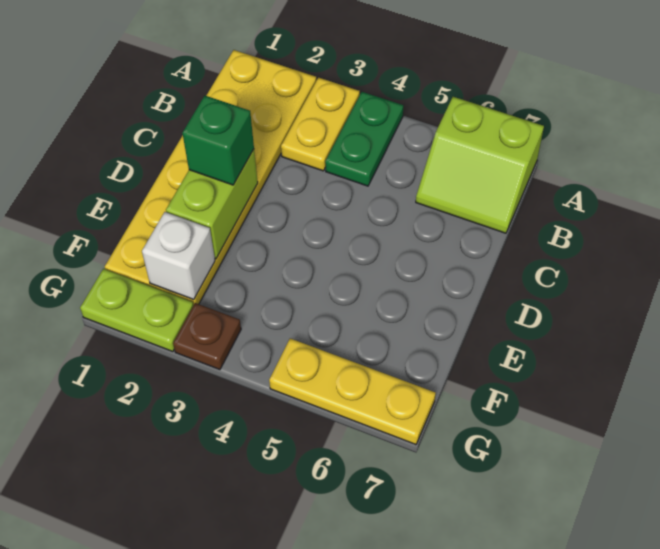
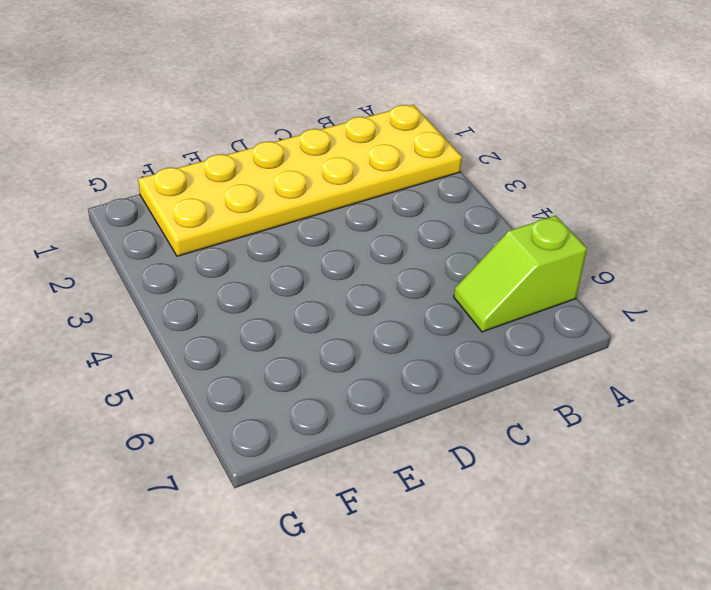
lime 1x2 slope [454,216,587,332] -> lime 2x2 slope [416,97,544,233]
none -> yellow 1x2 plate [281,78,360,171]
none -> green 1x2 plate [325,92,403,186]

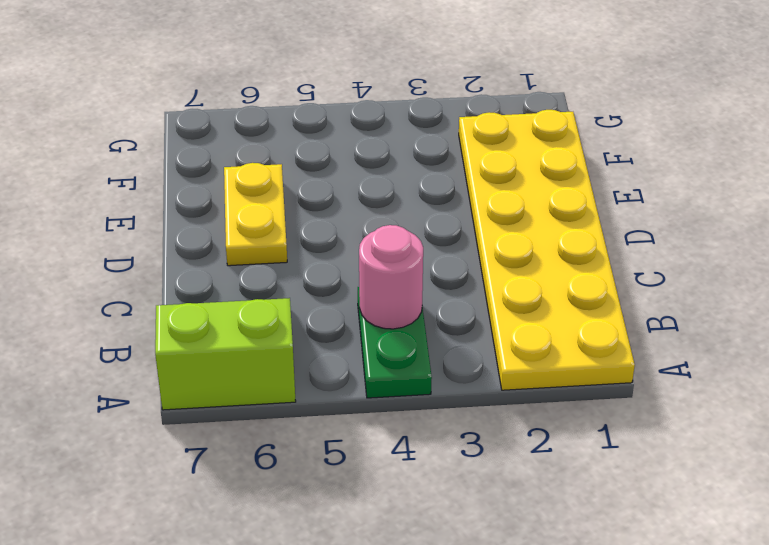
pink 1x1 round brick [359,225,423,329] -> none
yellow 1x2 plate [224,163,287,266] -> yellow 1x2 plate moved to [281,78,360,171]
none -> lime 1x2 plate [80,269,194,352]
none -> brown 1x1 plate [173,303,241,370]

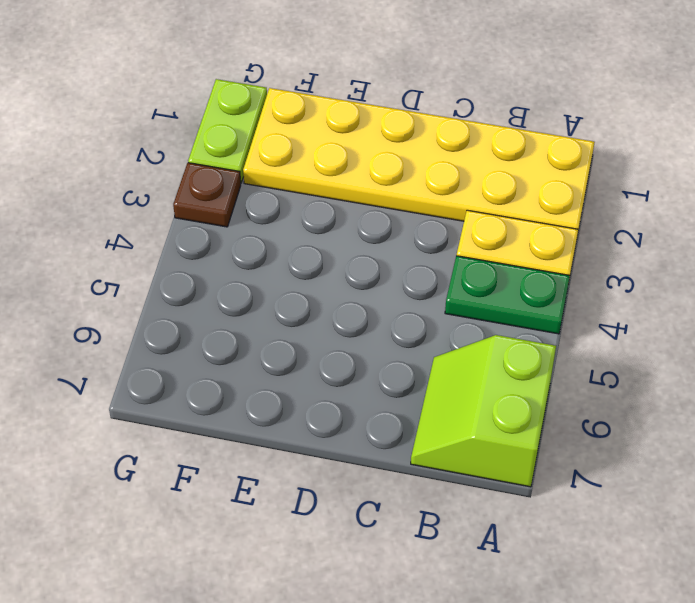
none -> yellow 1x3 plate [269,338,436,445]
none -> lime 1x2 brick [166,149,258,259]

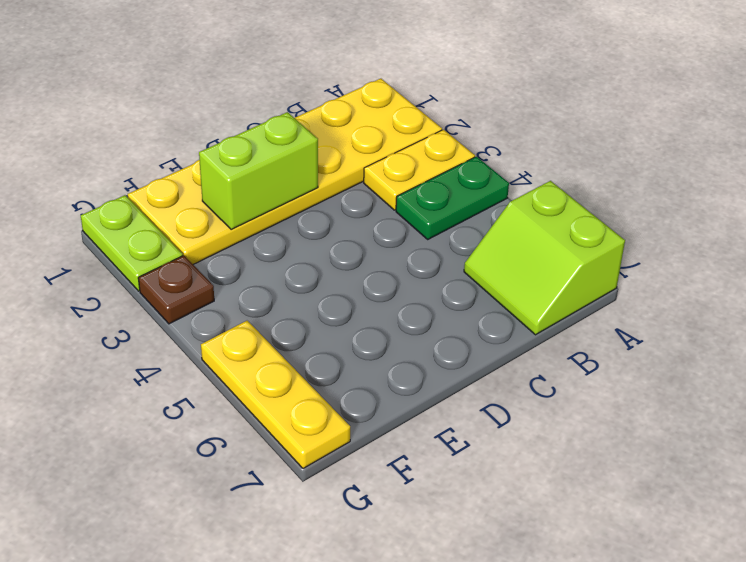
none -> white 1x1 brick [142,212,215,300]
none -> green 1x1 brick [182,96,254,185]

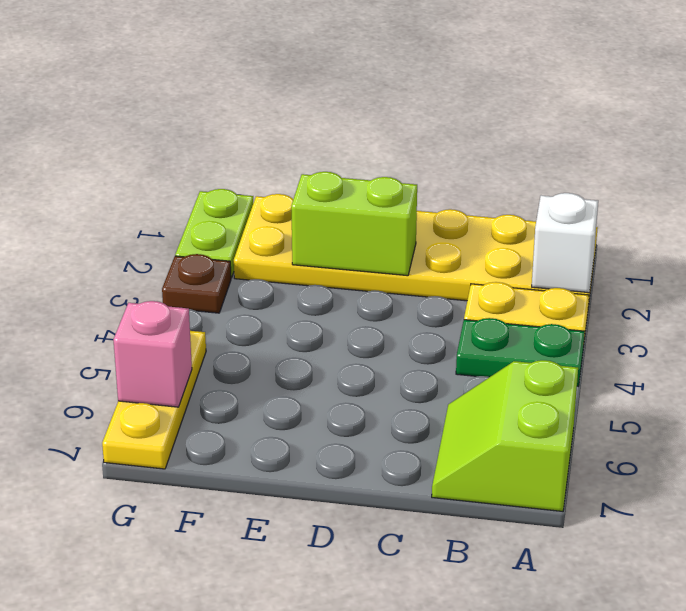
white 1x1 brick [532,193,598,293] -> white 1x1 brick moved to [142,212,215,300]
pink 1x1 brick [113,301,192,407] -> none
none -> green 1x1 brick [182,96,254,185]

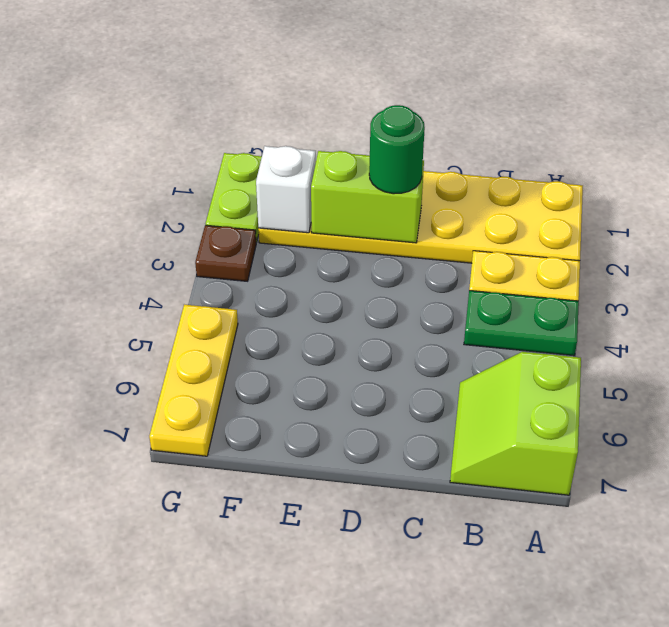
green 1x1 round brick [369,105,425,194] -> green 1x1 brick [182,96,254,185]

